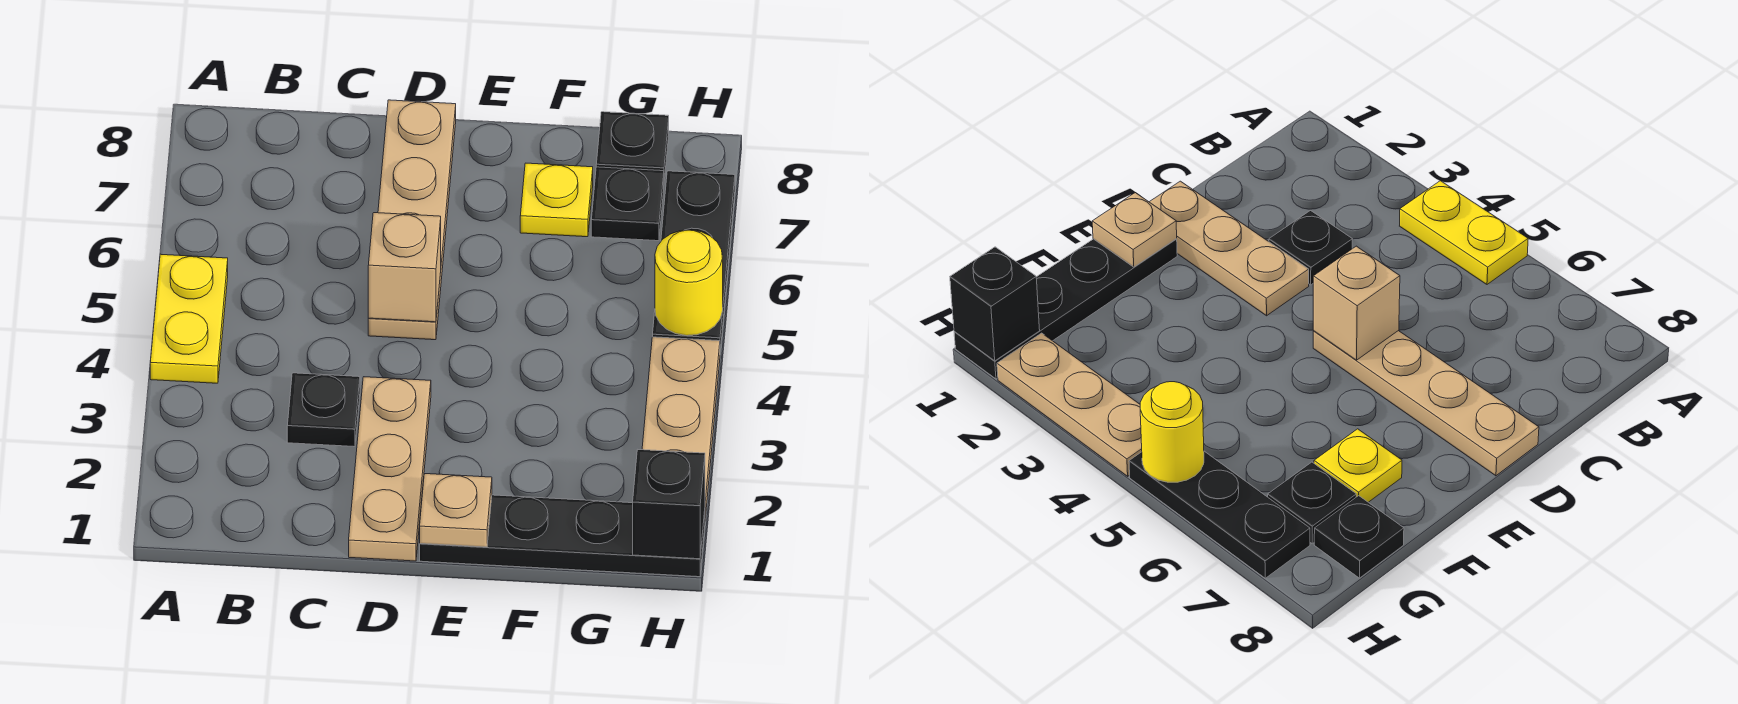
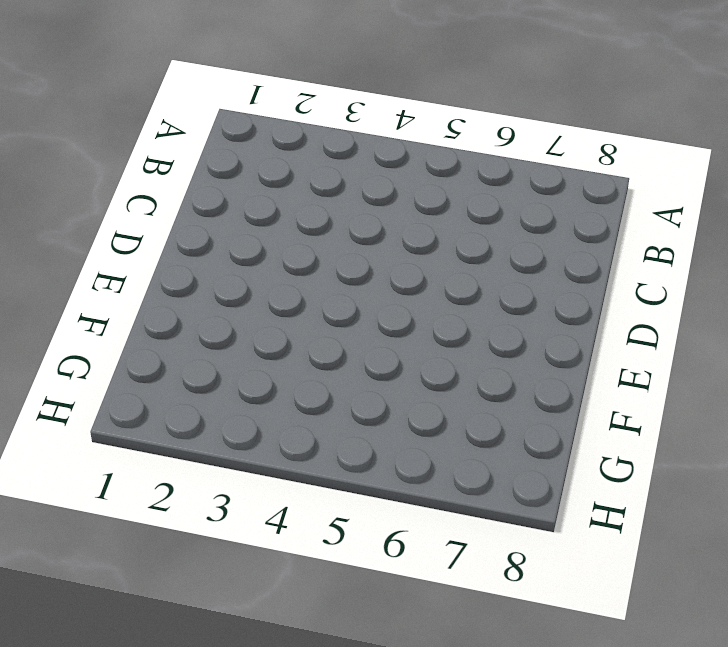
none -> yellow 1x2 plate [150,254,228,383]
none -> black 1x1 plate [287,373,360,447]
none -> tan 1x3 plate [349,377,431,561]

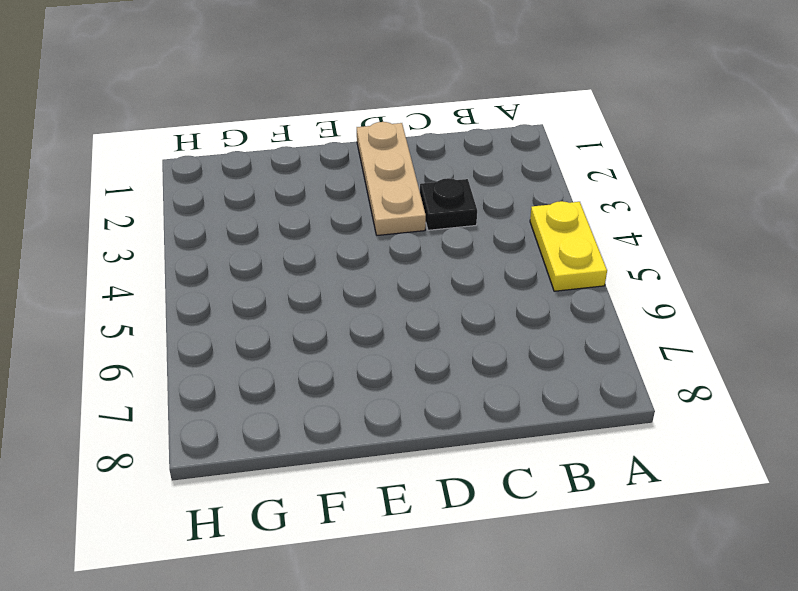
none -> tan 1x4 plate [368,100,456,340]
none -> black 1x4 plate [420,495,705,577]
none -> yellow 1x1 plate [520,163,593,237]

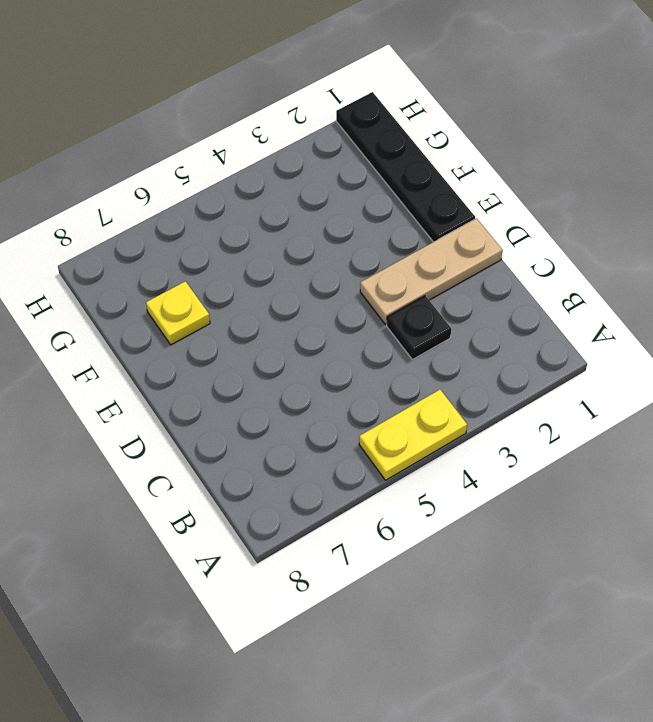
none -> tan 1x4 plate [368,100,456,340]
none -> black 1x1 plate [591,167,664,241]
none -> black 1x1 plate [596,112,669,181]

